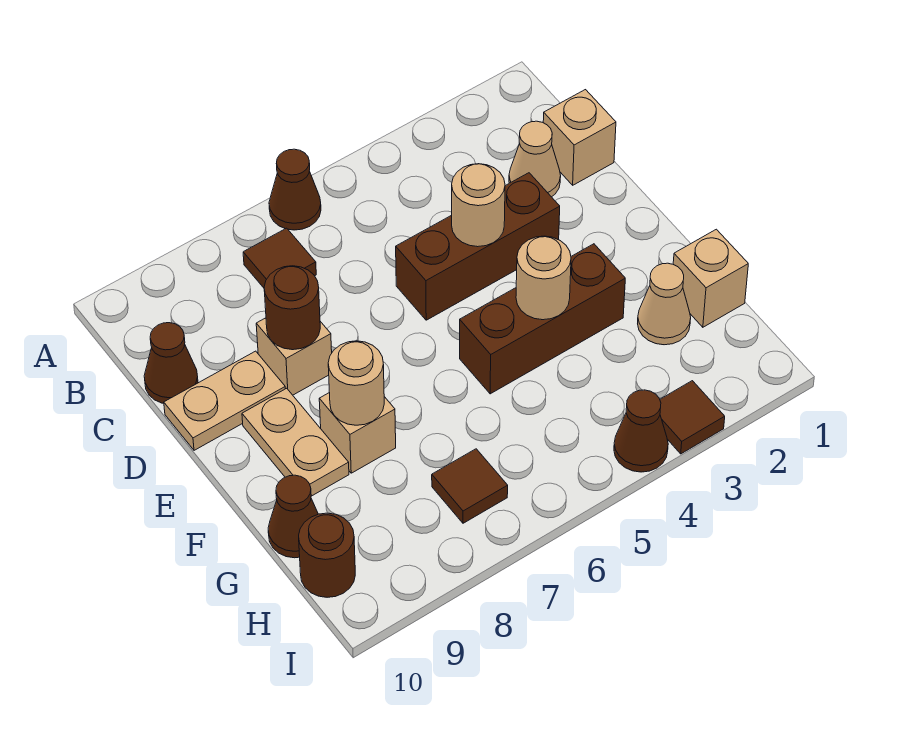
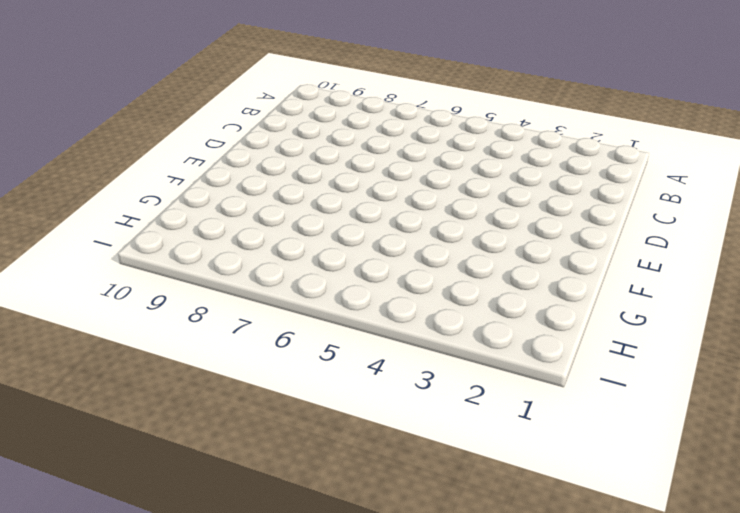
none -> brown 1x1 cone [269,149,321,230]
none -> brown 1x1 tile [243,228,316,288]
none -> tan 1x1 brick [543,90,616,185]

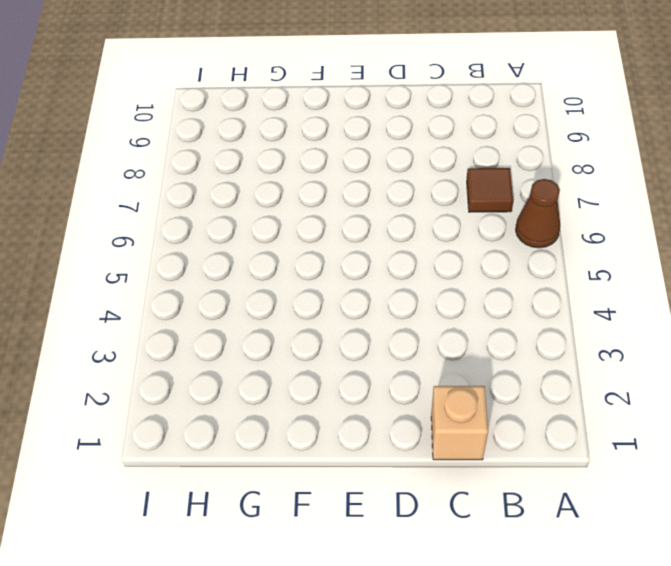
none -> tan 1x1 cone [509,121,561,197]
none -> brown 1x1 cone [144,323,198,403]
none -> brown 1x3 brick [396,173,560,320]

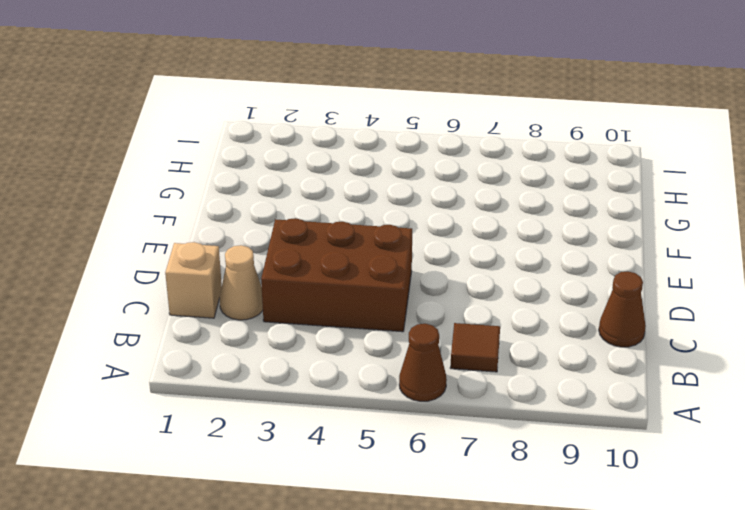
brown 2x3 brick [261,218,412,332] -> brown 1x3 brick [396,173,560,320]
none -> tan 1x1 brick [256,318,332,395]
none -> tan 1x2 plate [164,351,285,450]
none -> tan 1x2 plate [242,388,349,496]

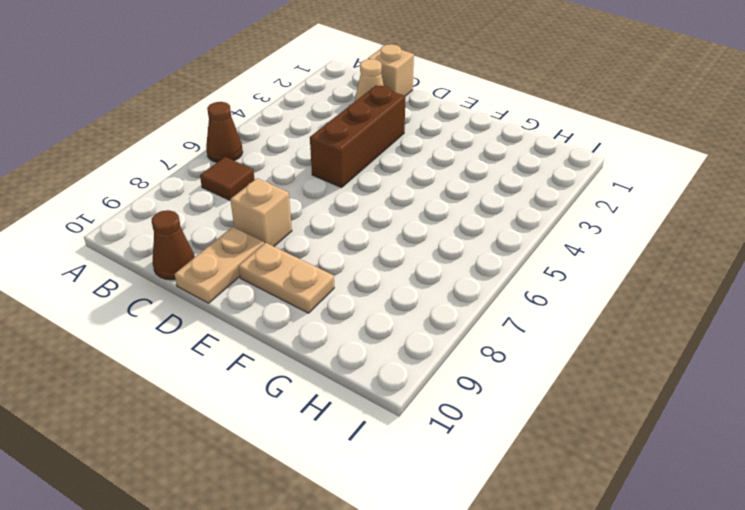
none -> brown 1x3 brick [460,244,625,394]
none -> tan 1x1 brick [319,393,396,473]
none -> tan 1x1 brick [673,229,748,327]

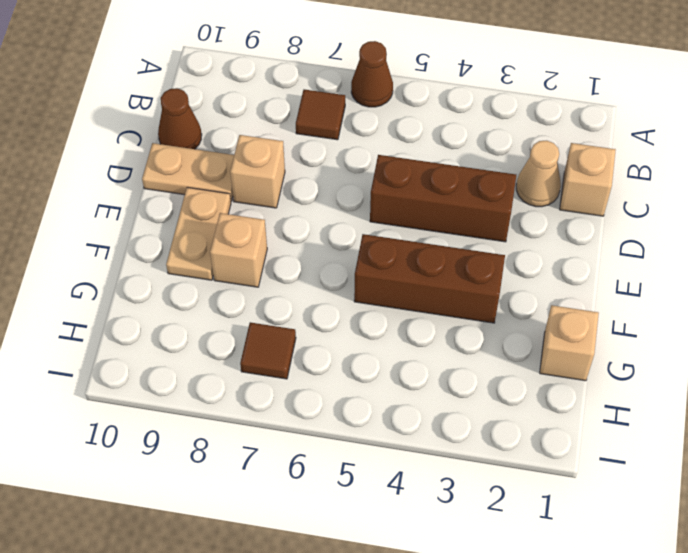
none -> tan 1x1 cone [638,263,691,345]
none -> brown 1x1 cone [268,475,318,558]
none -> brown 1x1 round brick [299,513,355,597]

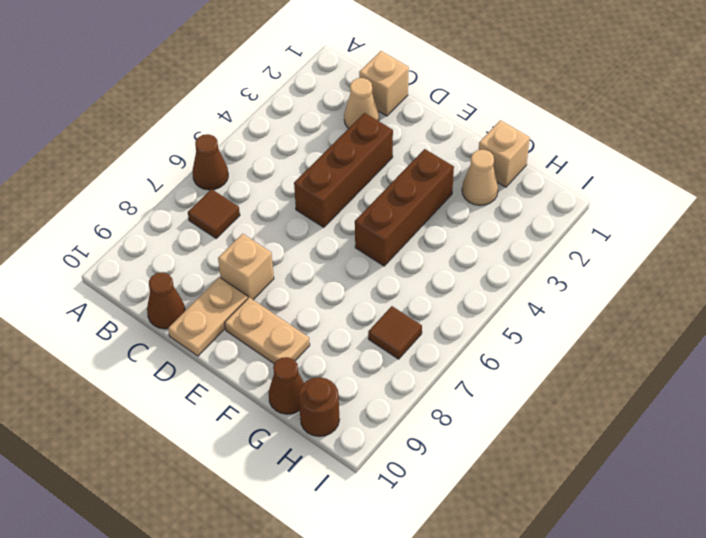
none -> tan 1x1 brick [319,393,396,473]
none -> brown 1x1 tile [660,381,725,454]
none -> brown 1x1 cone [614,390,668,472]

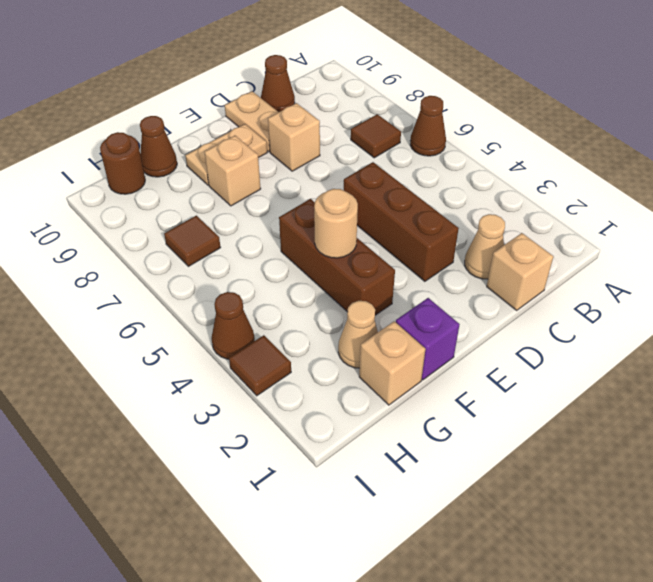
purple 1x1 brick [396,298,460,380] -> none
none -> tan 1x1 round brick [452,164,505,247]
none -> brown 1x1 round brick [264,266,320,350]
none -> tan 1x1 round brick [328,341,384,425]

